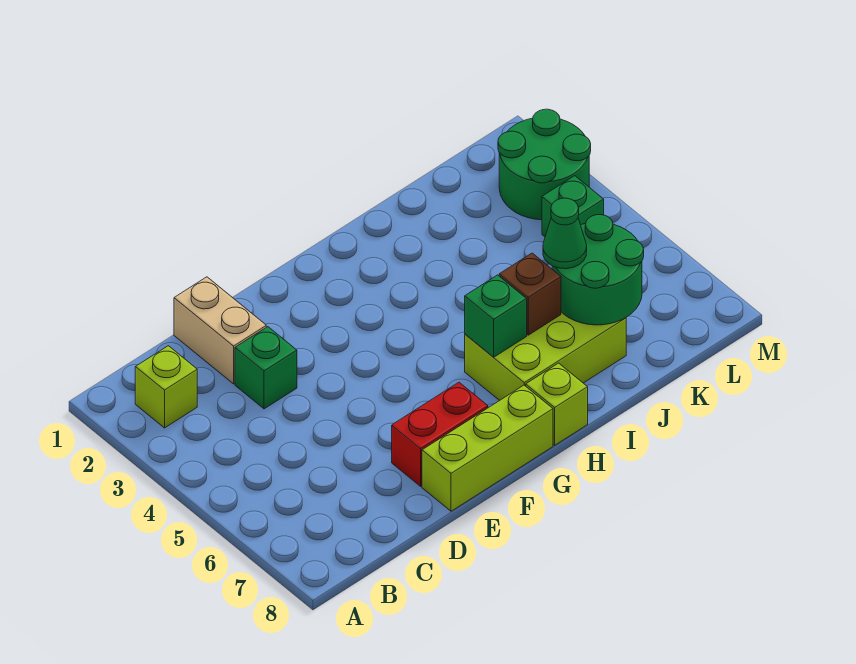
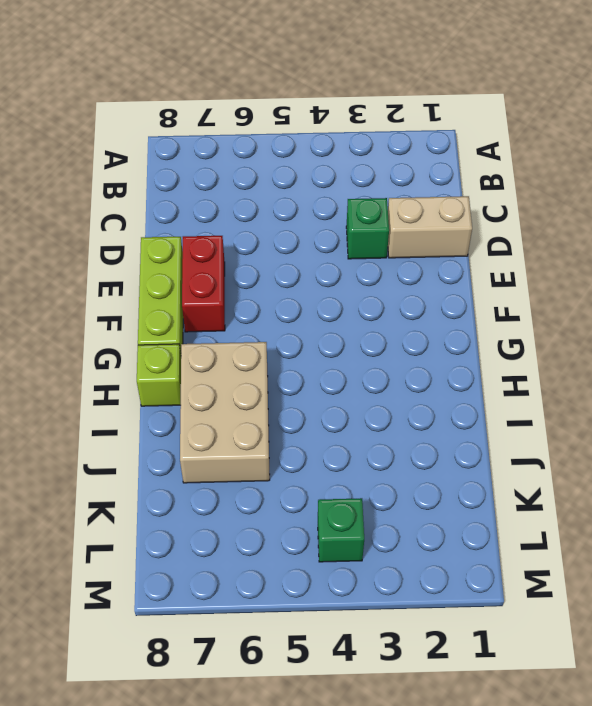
tan 2x3 brick [180,342,270,483] -> lime 2x3 brick [465,312,626,401]
none -> lime 1x1 brick [135,346,197,428]
none -> green 2x2 round brick [498,109,591,220]
none -> green 1x1 brick [465,275,527,357]

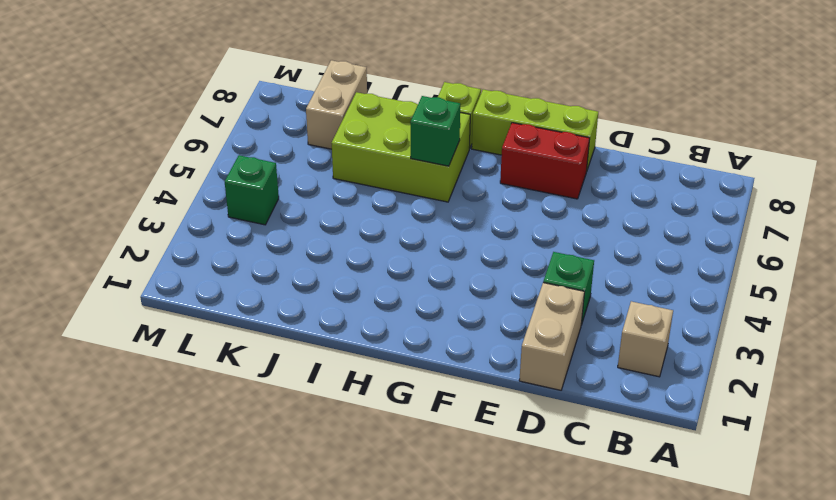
tan 1x1 brick [618,301,673,377] -> lime 1x1 brick [135,346,197,428]
tan 1x2 brick [306,60,367,149] -> none
none -> green 2x2 round brick [498,109,591,220]
none -> brown 1x1 brick [499,253,561,335]
none -> green 2x2 round brick [552,215,644,325]

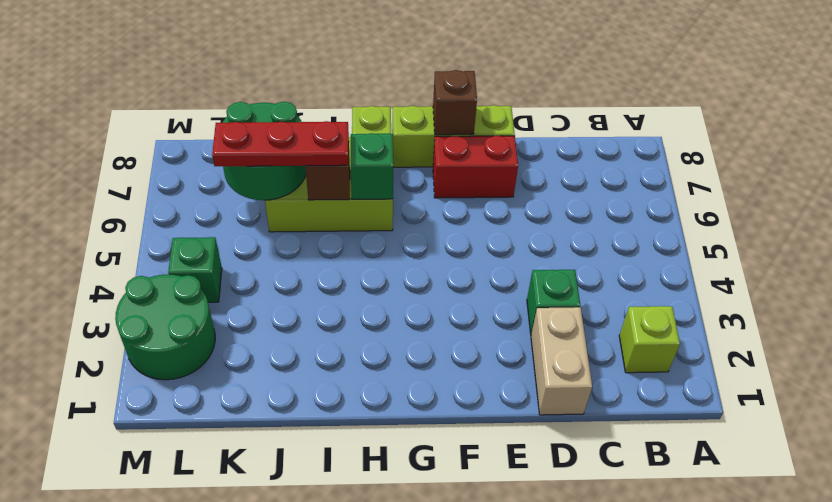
brown 1x1 brick [433,70,477,135] -> none
red 1x3 plate [212,121,349,166] -> green 1x1 cone [543,198,587,269]

